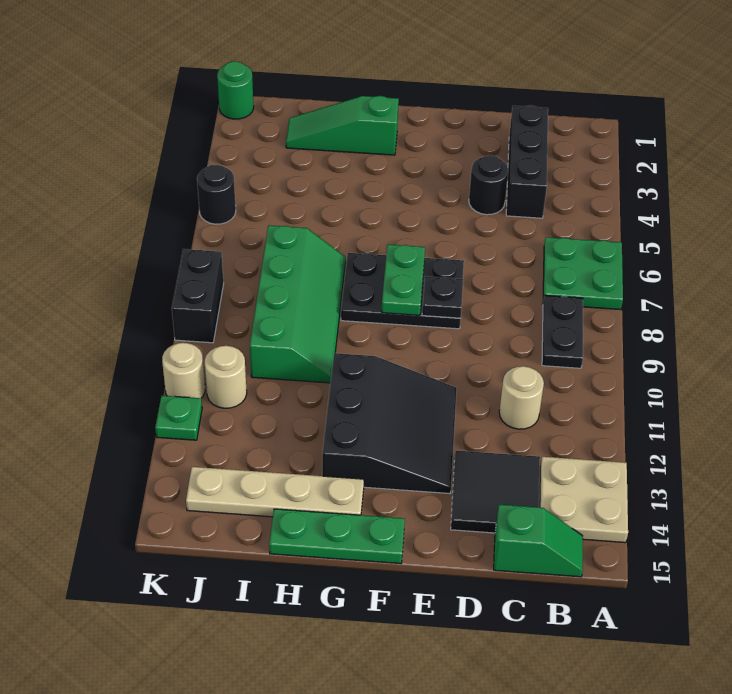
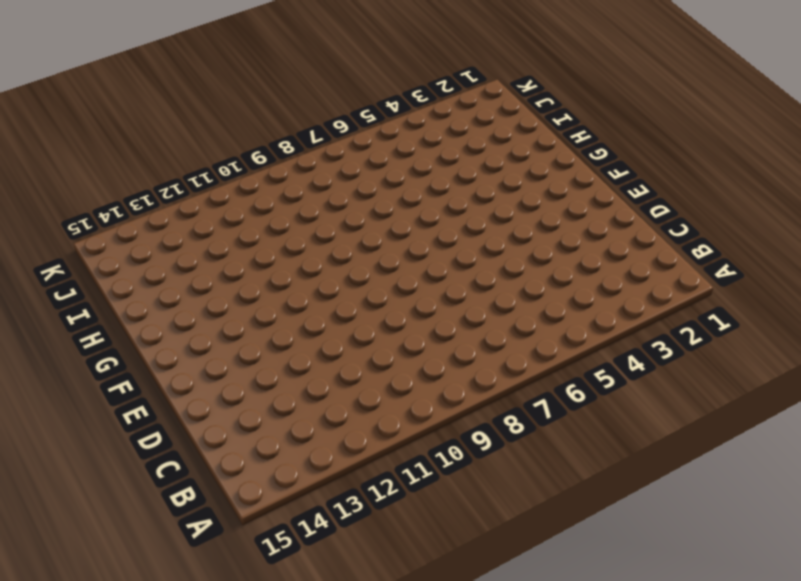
none -> green 2x2 plate [543,237,623,310]
none -> tan 2x2 plate [540,457,628,543]
none -> black 1x2 plate [542,295,583,368]

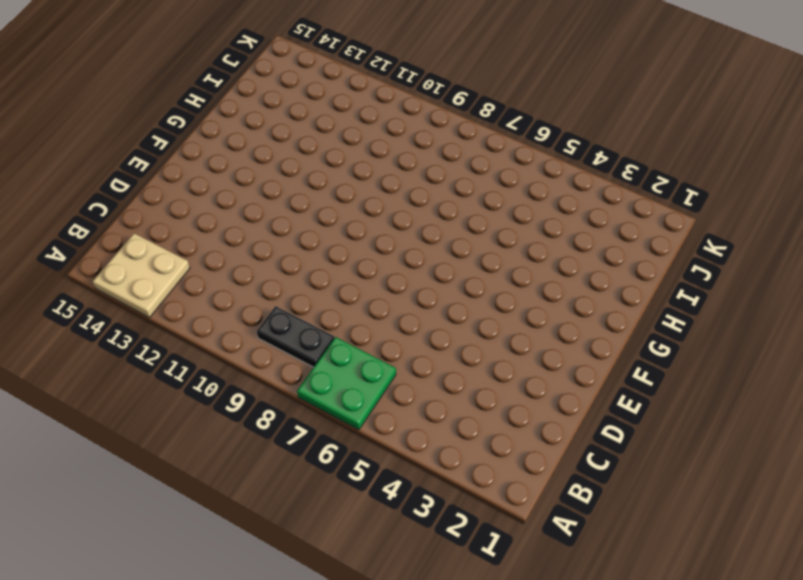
none -> green 1x2 slope [494,505,583,577]
none -> black 1x3 brick [506,105,548,218]
none -> tan 1x1 round brick [499,366,544,429]

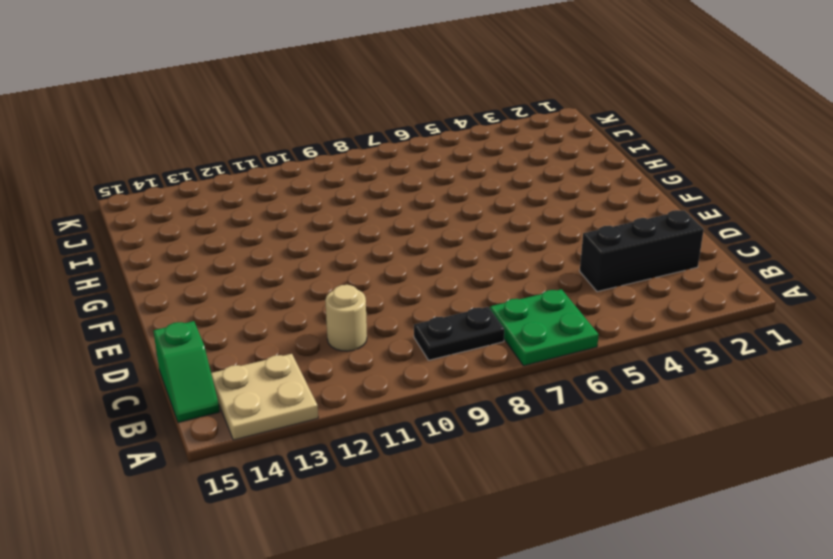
none -> black 2x2 tile [451,451,540,533]
none -> black 1x1 round brick [469,155,508,215]
none -> black 2x3 plate [341,253,464,329]

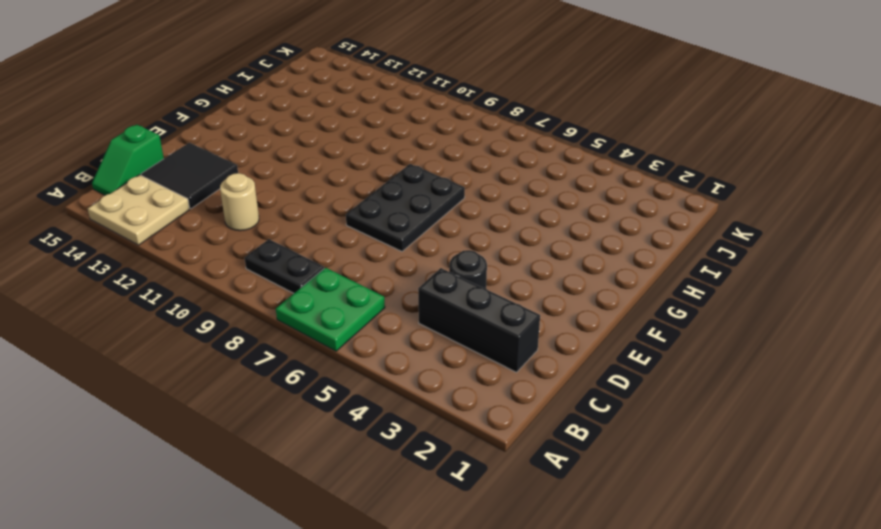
none -> black 3x3 slope [322,353,457,494]
none -> green 1x3 plate [269,509,405,564]
none -> green 1x3 slope [286,96,399,155]

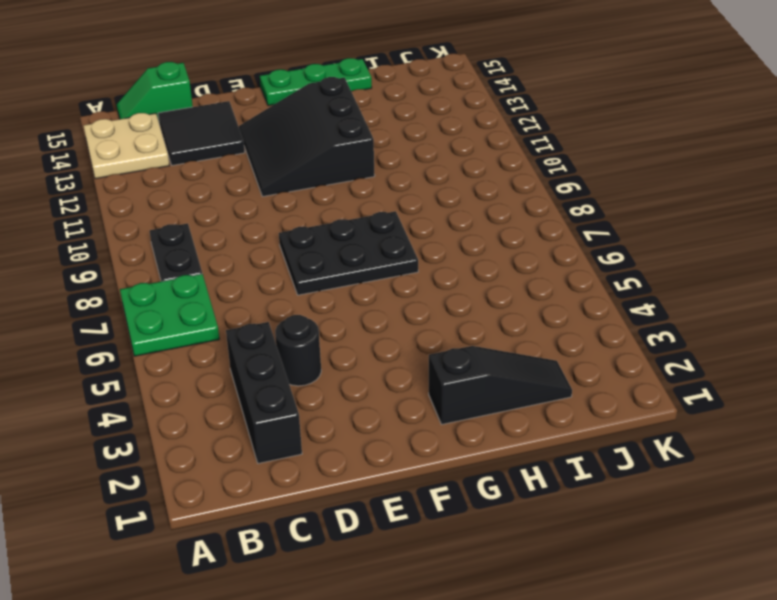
black 1x3 slope [429,346,572,424] -> green 1x3 slope [286,96,399,155]
none -> tan 1x1 round brick [499,366,544,429]
none -> tan 1x4 plate [186,467,364,517]
none -> green 2x4 slope [250,225,346,383]

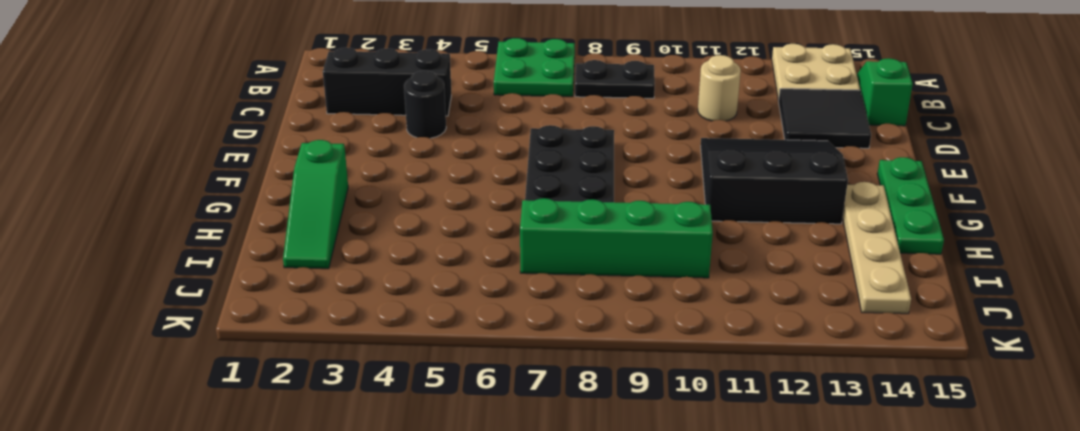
none -> tan 1x1 round brick [205,346,247,408]
none -> green 1x1 round brick [217,61,254,119]
none -> black 1x1 round brick [197,164,236,224]

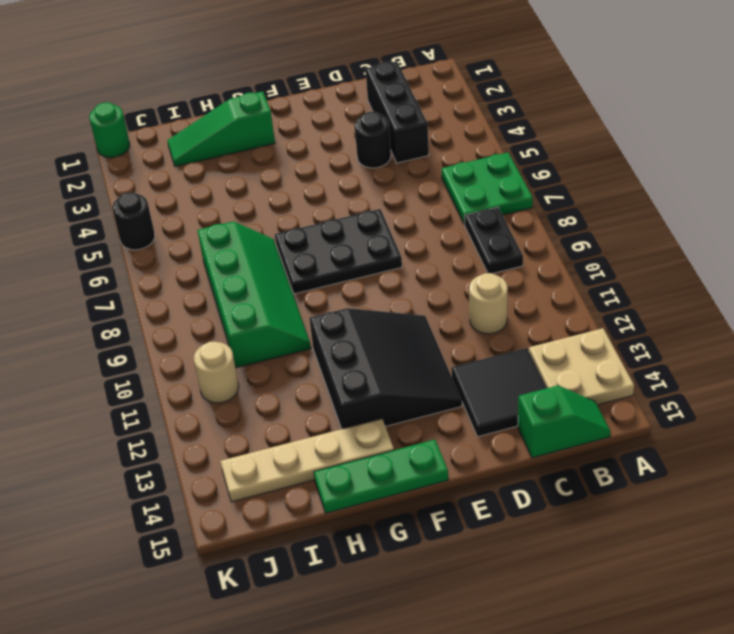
none -> black 1x2 brick [172,249,224,343]
none -> tan 1x1 round brick [162,343,205,398]
none -> green 1x1 plate [155,396,202,440]

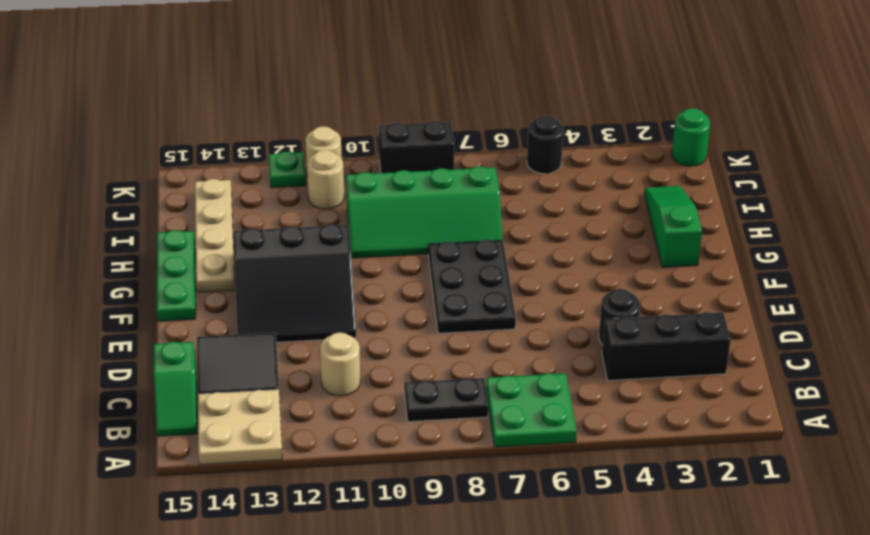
none -> black 1x1 plate [422,276,463,318]
none -> green 1x2 plate [382,244,425,315]

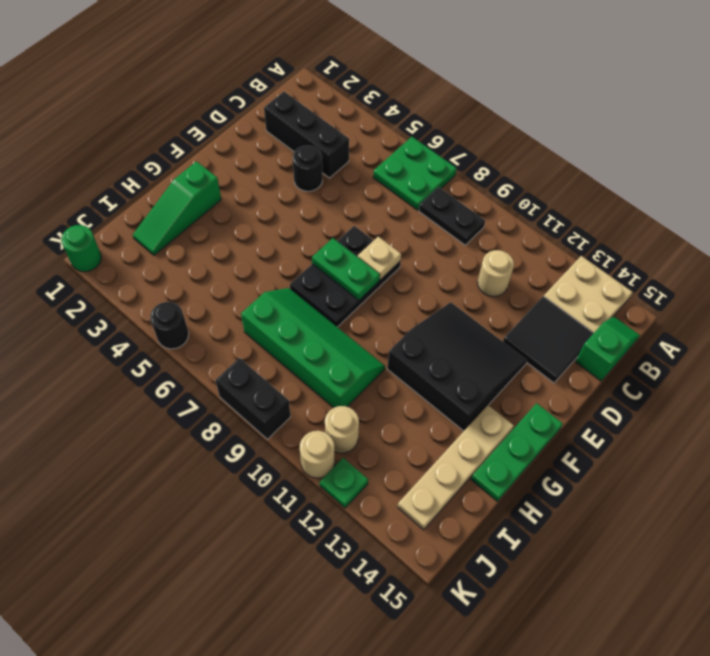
tan 1x1 plate [358,237,401,280] -> black 1x1 plate [422,276,463,318]

